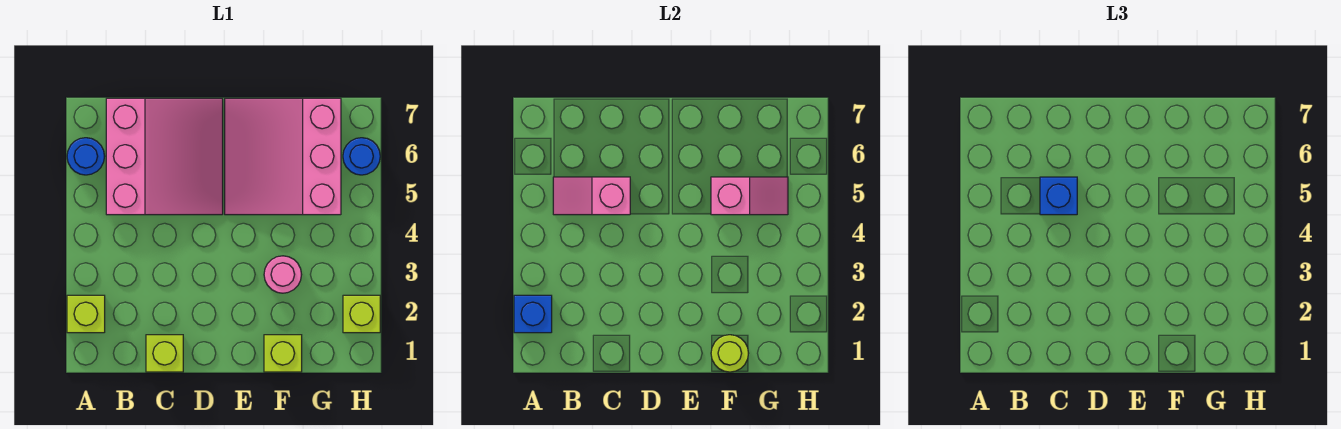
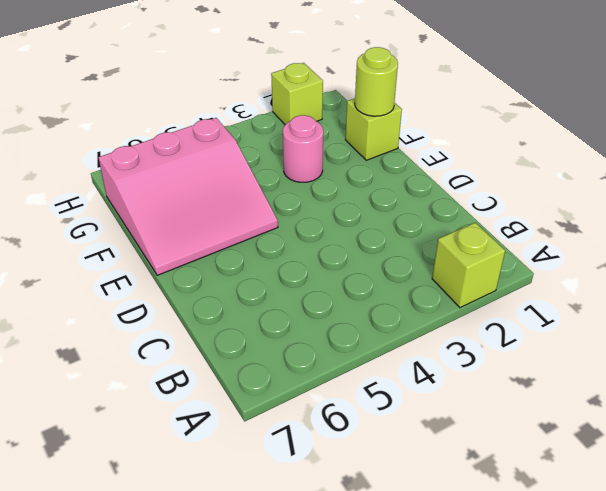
none -> blue 1x1 round brick [67,138,105,175]
none -> pink 3x3 slope [106,98,223,215]
none -> lime 1x1 brick [146,335,183,372]

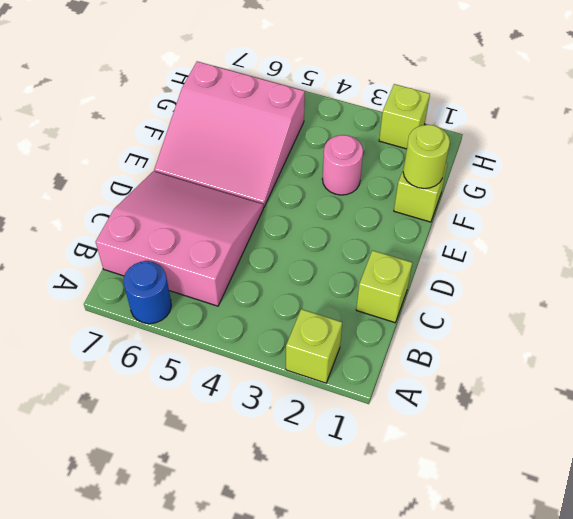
none -> blue 1x1 round brick [343,138,380,175]
none -> blue 1x1 brick [514,295,552,333]
none -> pink 1x2 slope [553,177,630,215]

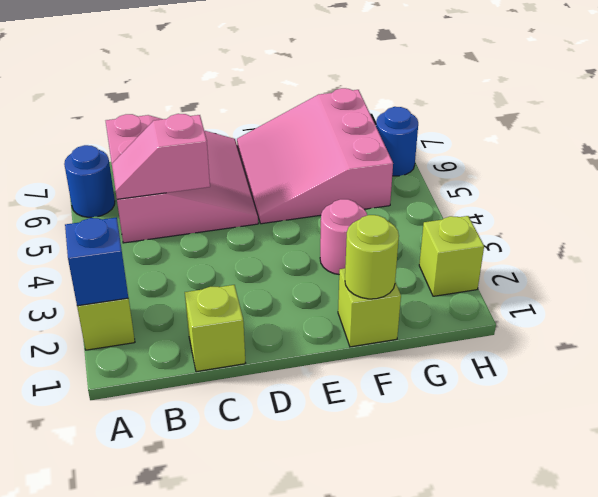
none -> pink 1x2 slope [711,177,788,215]
none -> blue 1x1 brick [1040,177,1077,215]

